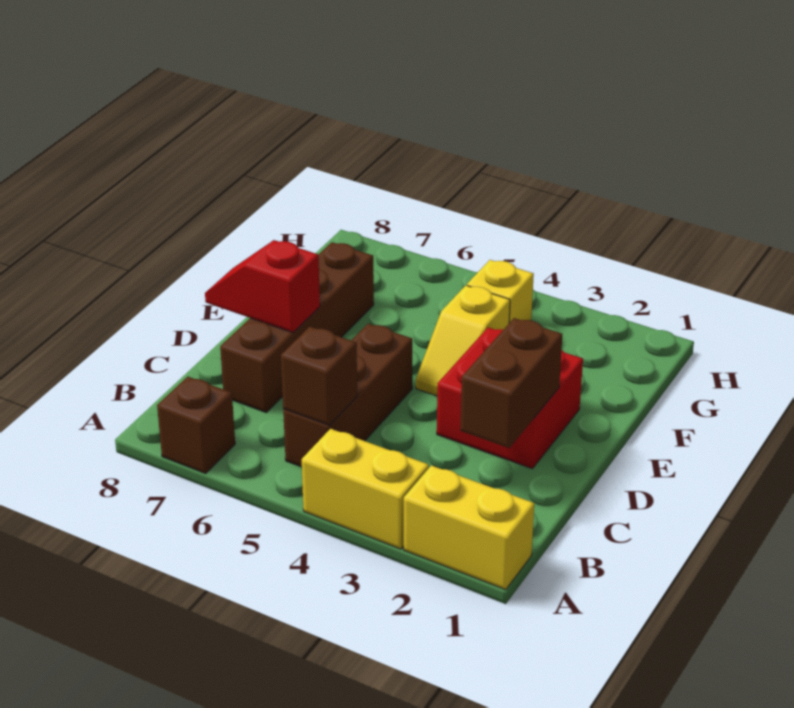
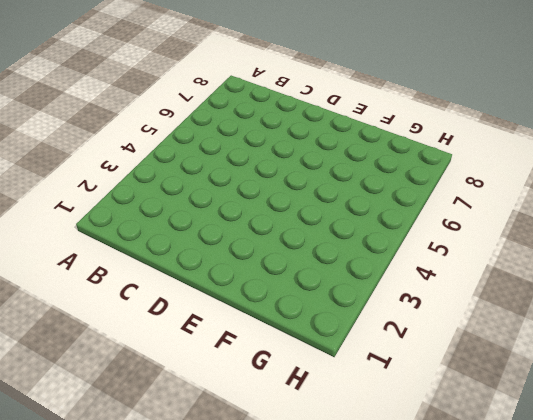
none -> yellow 1x2 brick [404,465,534,590]
none -> yellow 1x2 brick [302,429,429,549]

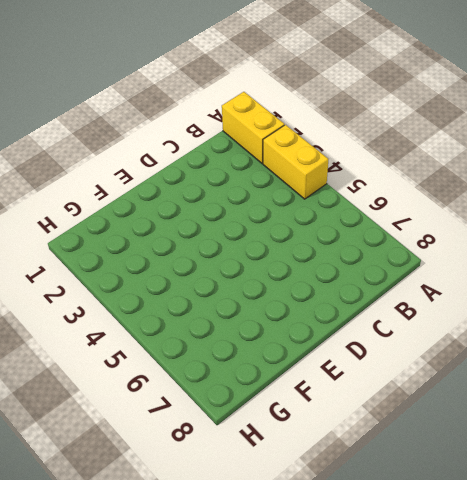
none -> brown 1x1 brick [157,377,235,473]
none -> brown 1x3 brick [283,324,412,467]

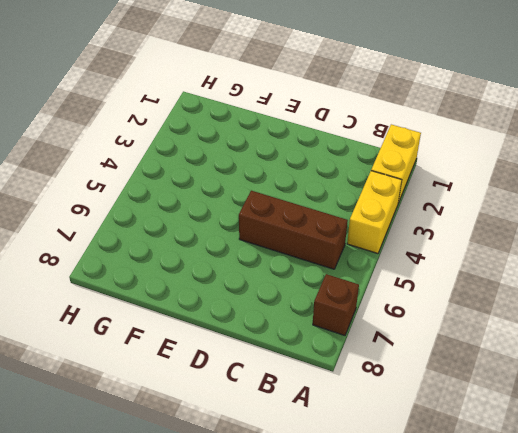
none -> brown 1x4 brick [220,242,374,412]
none -> red 2x2 brick [437,327,583,469]

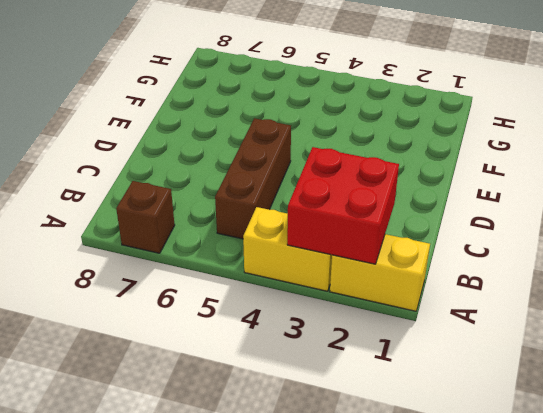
red 2x2 brick [287,147,399,264] -> red 2x2 brick moved to [437,327,583,469]
none -> brown 1x4 brick [220,242,374,412]
none -> yellow 1x2 slope [416,285,510,396]

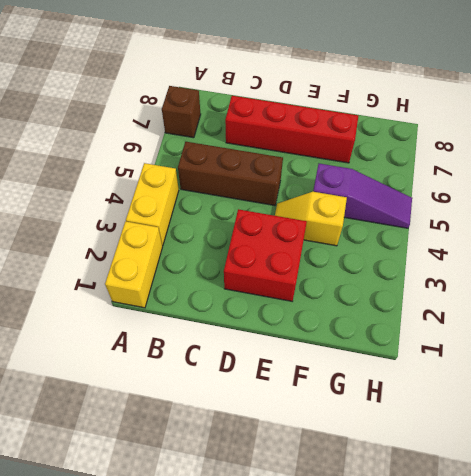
red 1x4 brick [225,96,358,163] -> brown 1x4 brick [220,242,374,412]
purple 1x3 slope [313,164,412,228] -> none
none -> yellow 1x1 brick [467,260,534,323]
none -> brown 1x1 brick [281,327,357,425]

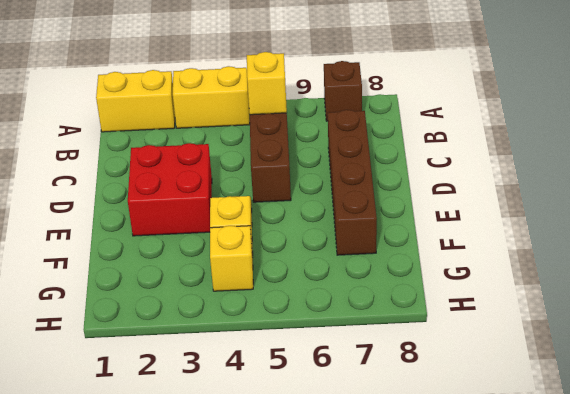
yellow 1x1 brick [247,52,287,115] -> brown 1x1 brick [281,327,357,425]
none -> brown 1x2 brick [460,318,562,448]
none -> red 1x2 slope [205,240,320,333]

